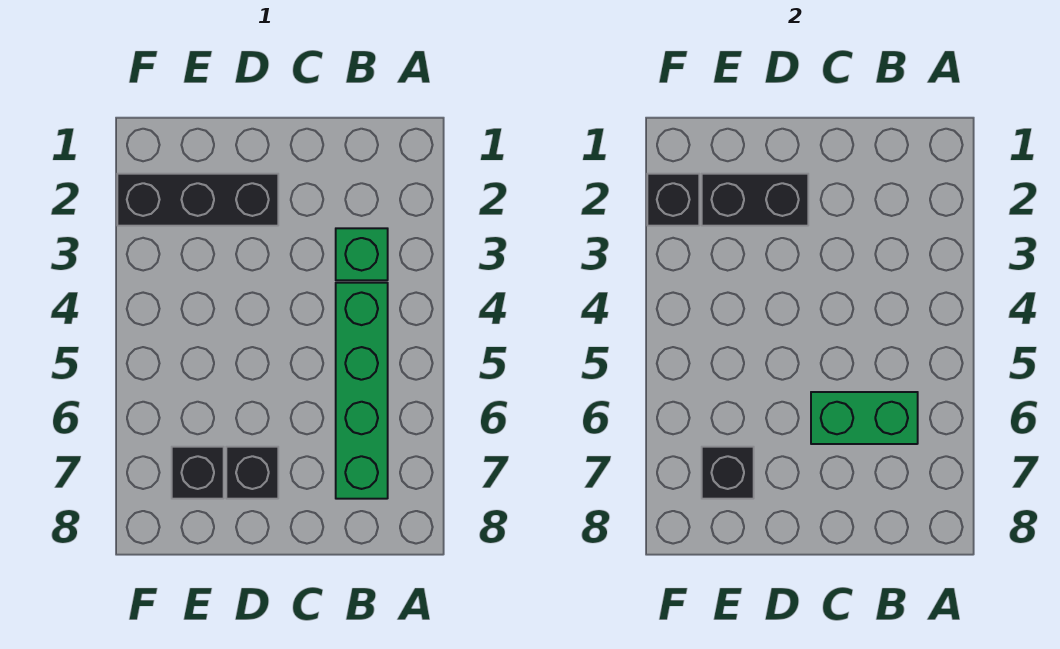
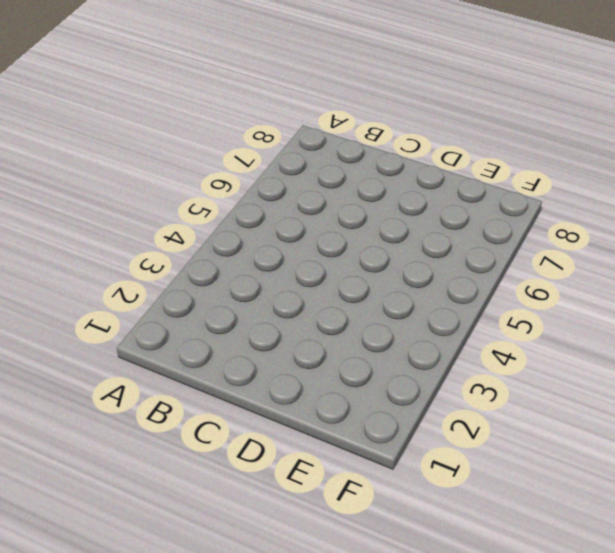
none -> green 1x1 brick [336,228,388,280]
none -> green 1x4 brick [336,283,388,499]

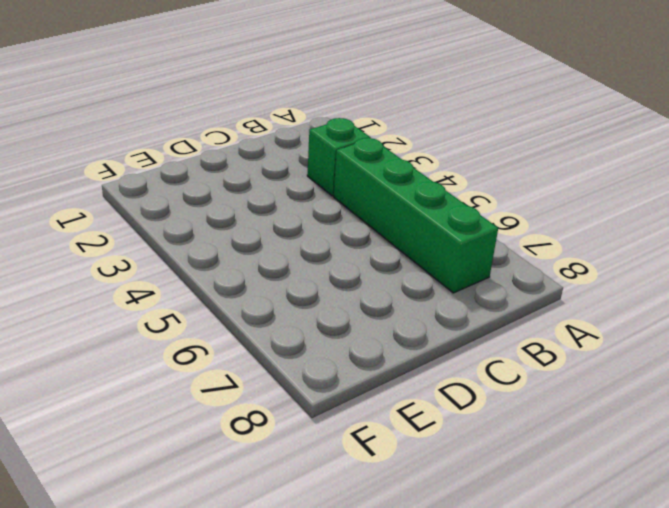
none -> black 1x3 brick [117,174,278,226]
none -> black 1x1 brick [226,447,278,499]

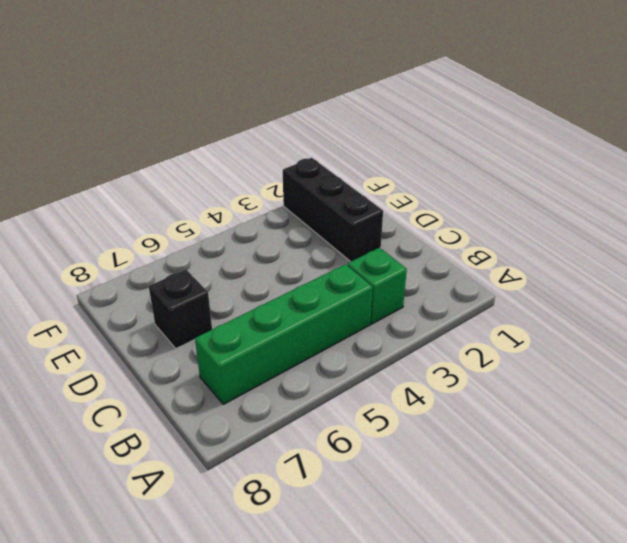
none -> black 1x1 brick [172,447,224,499]
none -> green 1x2 brick [811,392,918,444]

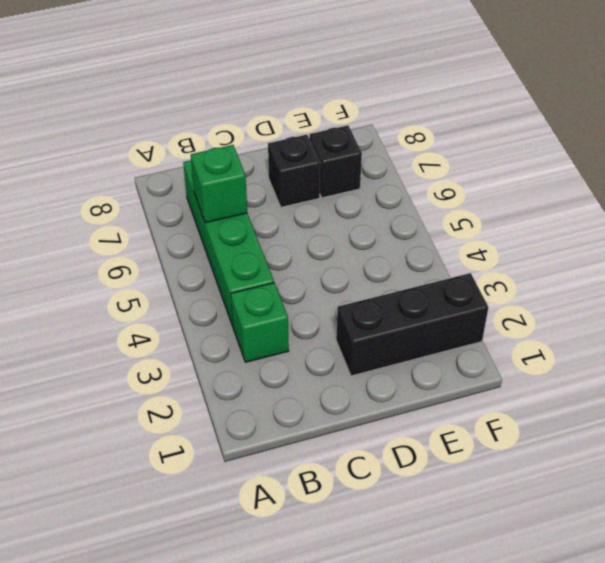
green 1x1 brick [191,145,247,223] -> green 1x2 brick [811,392,918,444]
none -> black 1x2 brick [702,174,808,226]
none -> black 1x1 brick [702,447,754,499]

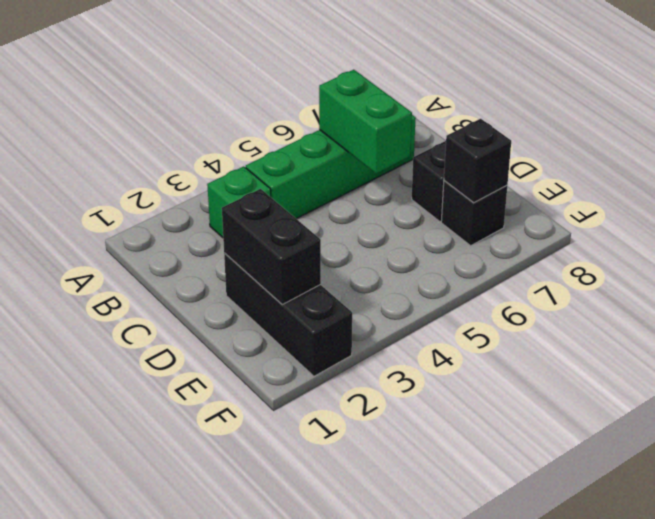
none -> black 1x1 brick [647,174,699,226]

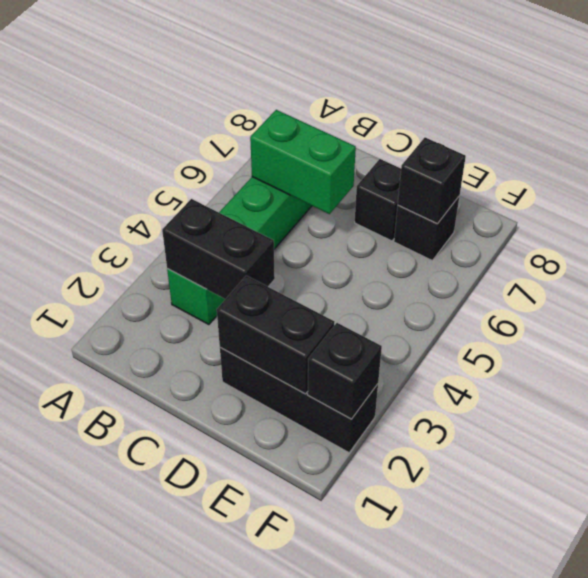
black 1x2 brick [162,199,275,299] -> none

